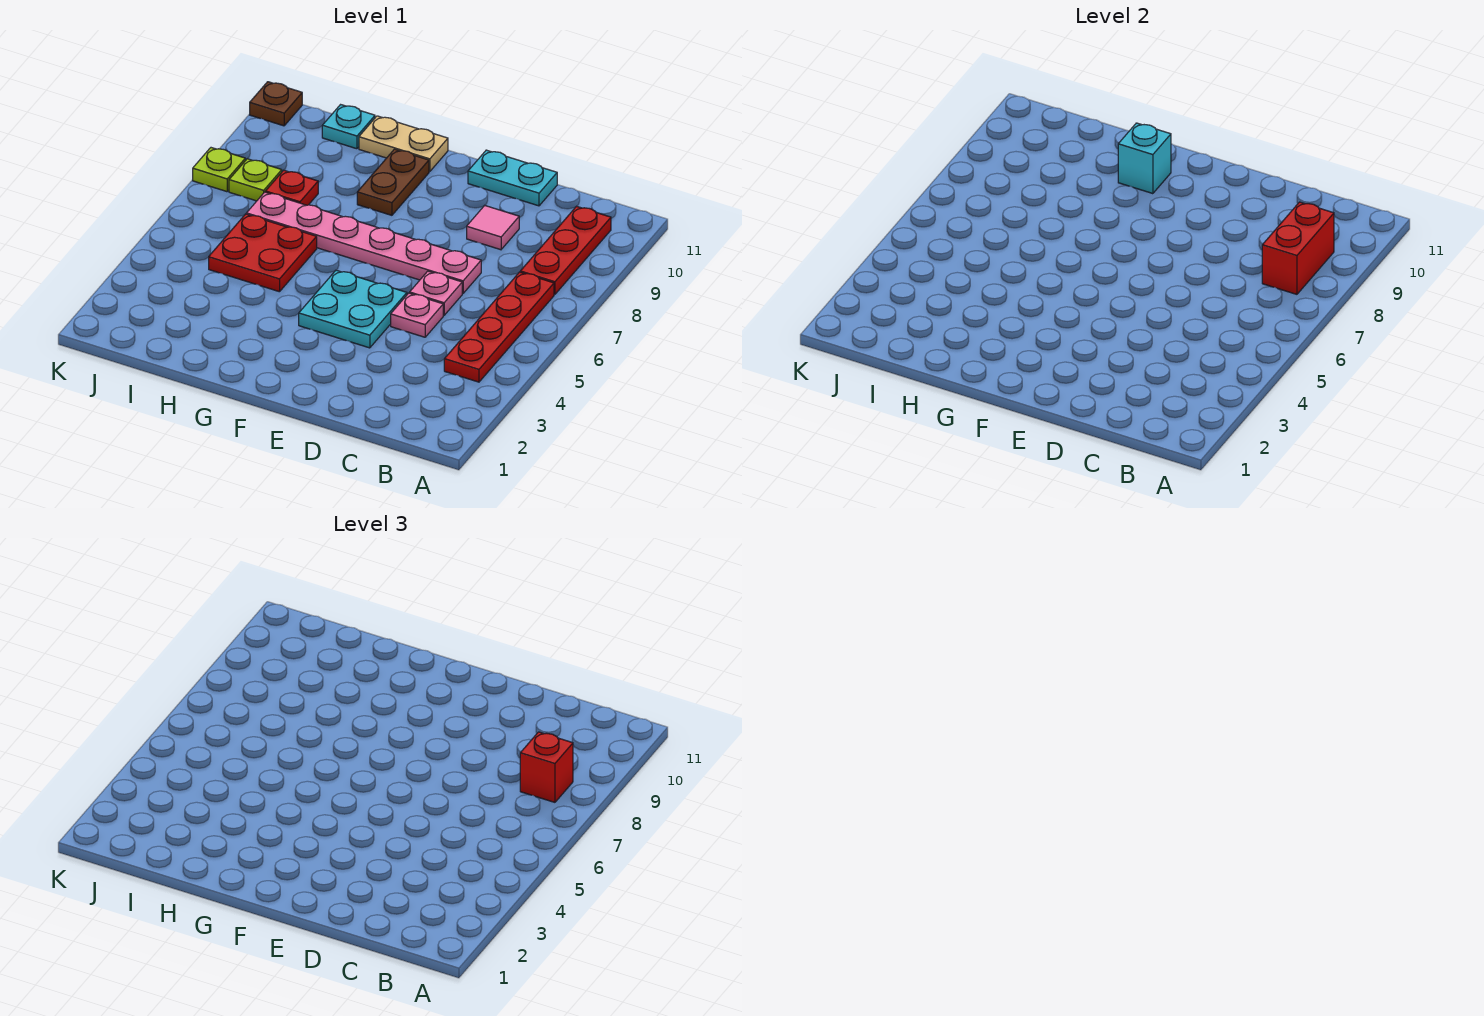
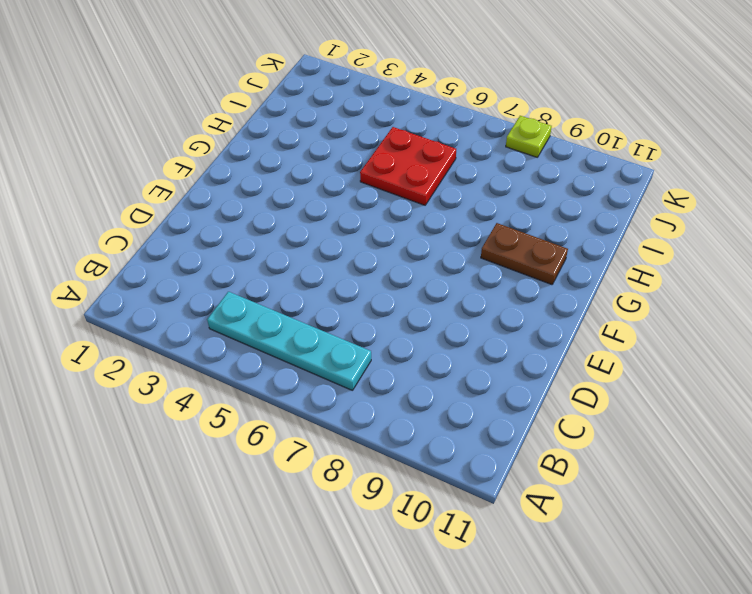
cyan 1x4 plate [207,292,371,391] -> red 1x4 plate [444,272,554,382]
none -> red 1x3 plate [520,206,611,294]
none -> pink 1x1 plate [391,293,443,337]
none -> pink 1x1 plate [410,271,462,315]

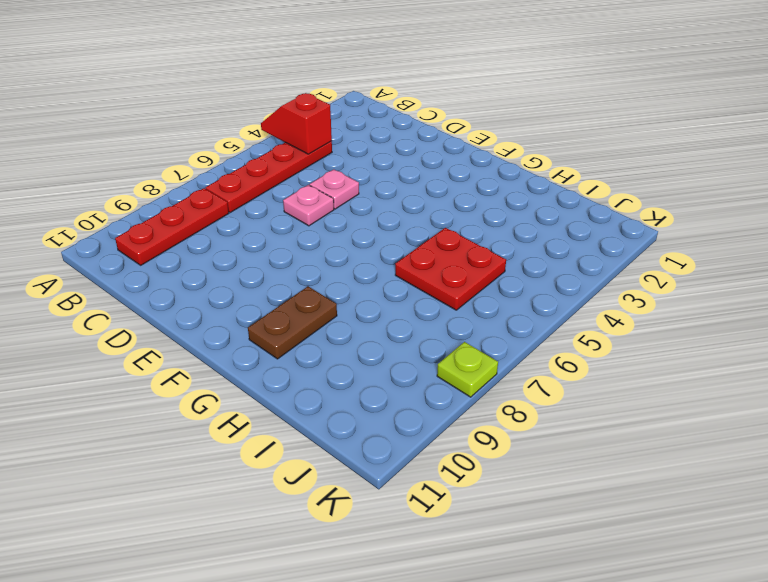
red 1x2 slope [261,93,332,154] -> none
none -> pink 1x6 plate [246,192,481,293]
none -> pink 1x1 tile [467,205,519,250]
none -> cyan 1x2 plate [468,150,557,206]

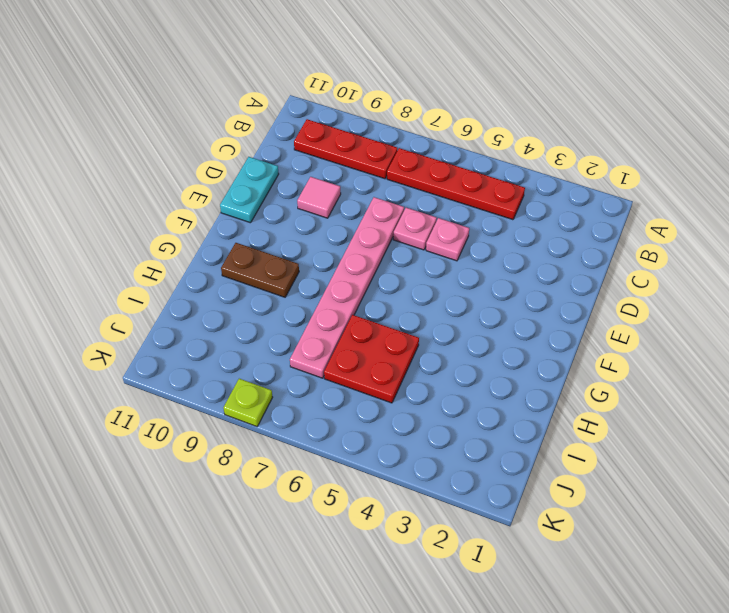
none -> cyan 2x2 plate [299,270,407,348]
none -> tan 1x2 plate [359,116,448,172]
none -> red 1x1 plate [265,170,318,205]

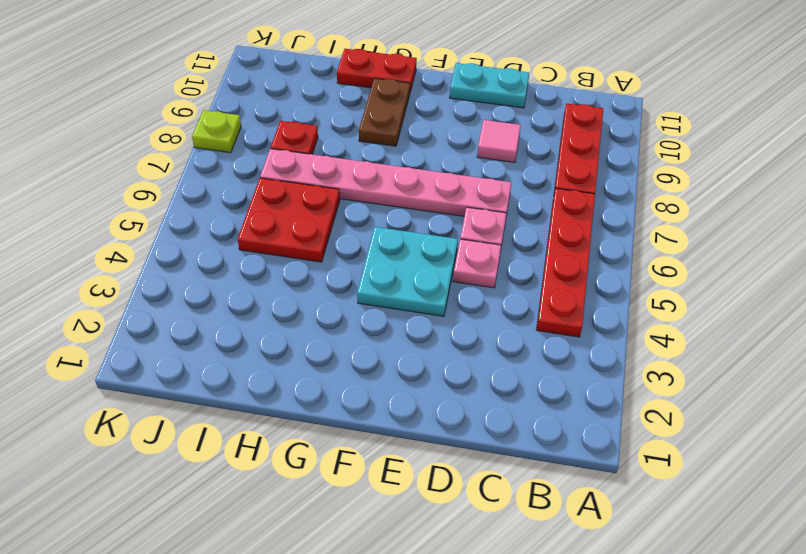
red 1x2 plate [337,49,417,91] -> tan 1x2 plate [359,116,448,172]
none -> cyan 1x1 plate [322,105,375,149]
none -> lime 1x1 plate [229,159,282,201]
none -> brown 1x1 plate [250,82,302,126]

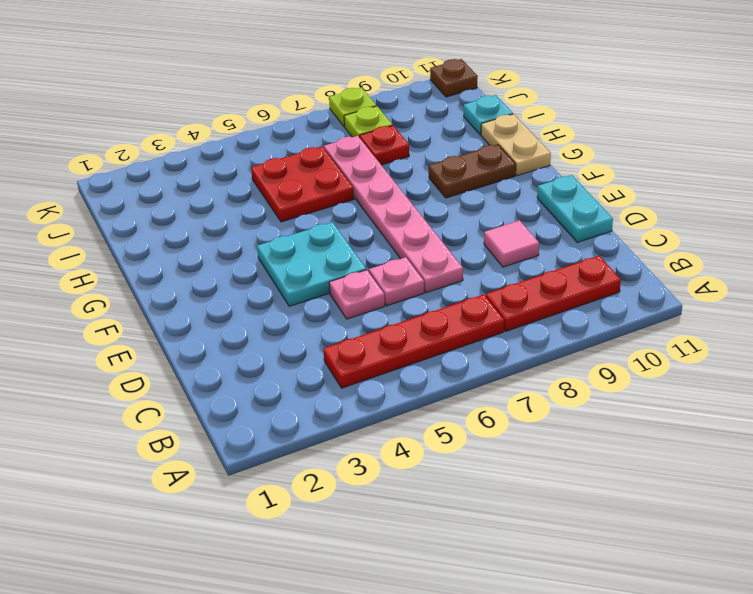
none -> red 1x2 brick [1262,202,1334,294]
none -> cyan 1x1 brick [1118,123,1171,194]
none -> red 1x1 brick [520,732,573,802]

